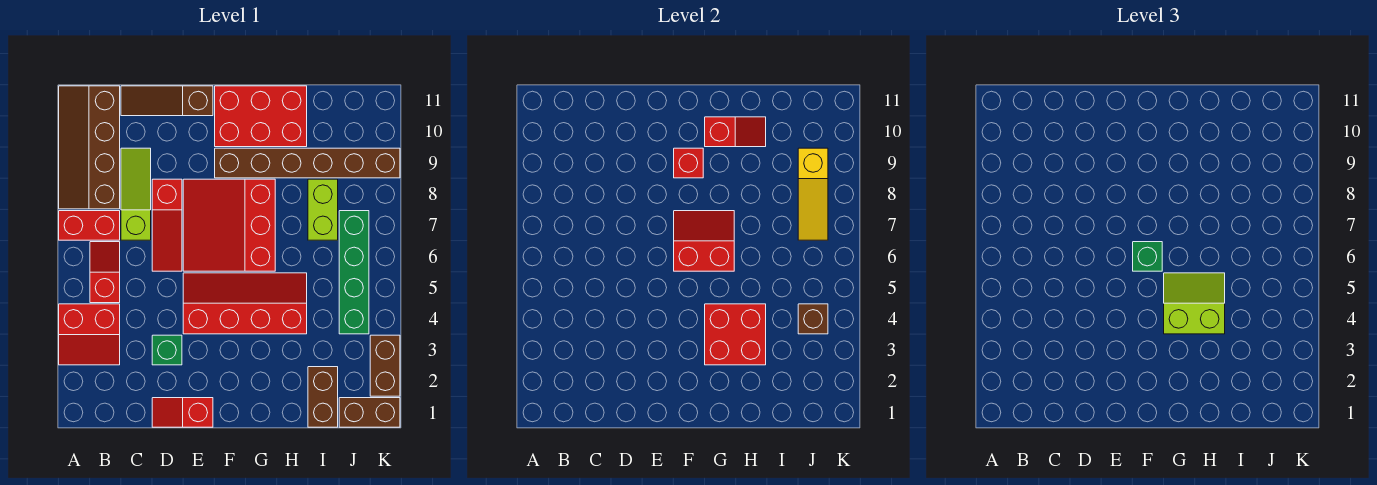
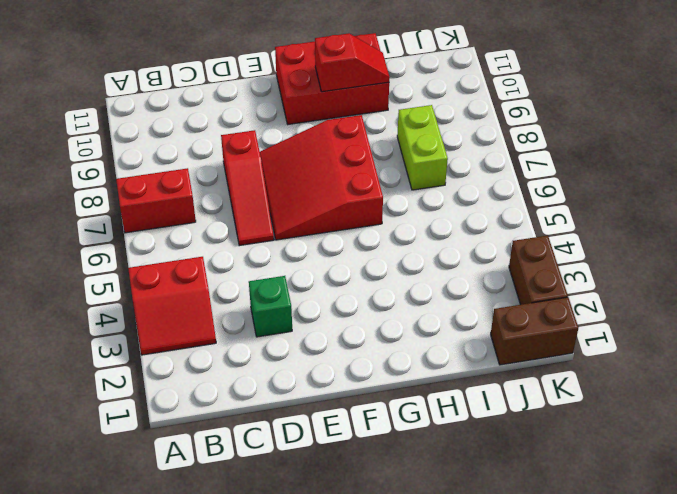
none -> brown 2x4 slope [59,86,120,209]
none -> red 1x2 slope [90,242,120,303]
none -> lime 1x3 slope [121,148,151,240]

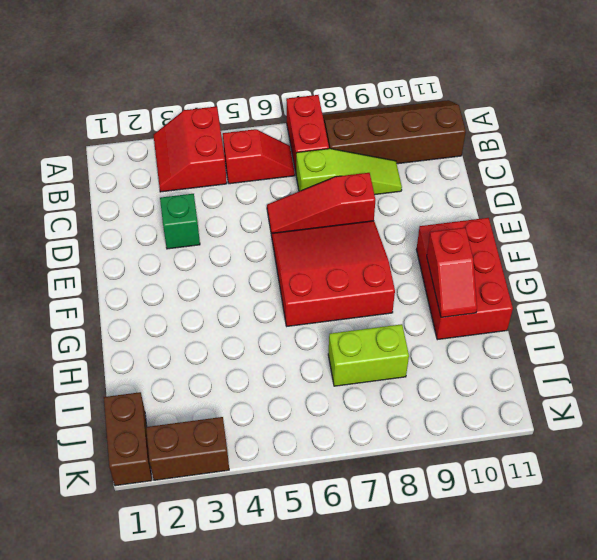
none -> brown 1x3 slope [121,86,213,116]
none -> red 1x2 slope [152,398,213,427]
none -> red 2x4 slope [183,273,307,334]

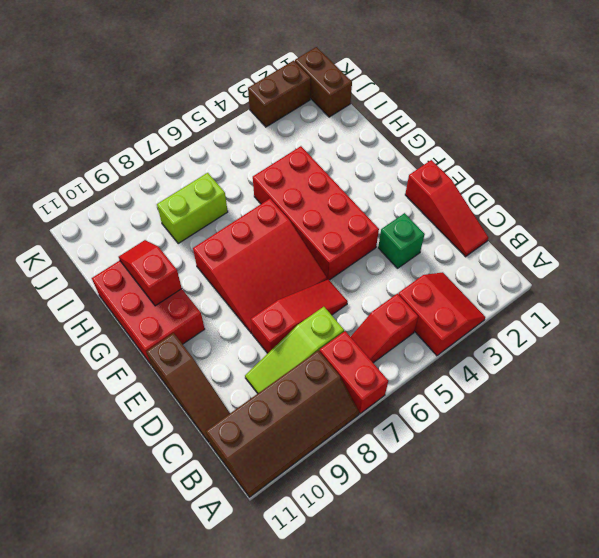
red 1x3 slope [405,160,489,257] -> red 1x2 slope [152,398,213,427]
red 2x4 brick [253,146,379,280] -> red 2x4 slope [183,273,307,334]
none -> brown 1x6 brick [215,148,400,178]
none -> brown 1x2 brick [308,367,338,427]
none -> green 1x4 brick [339,211,369,334]

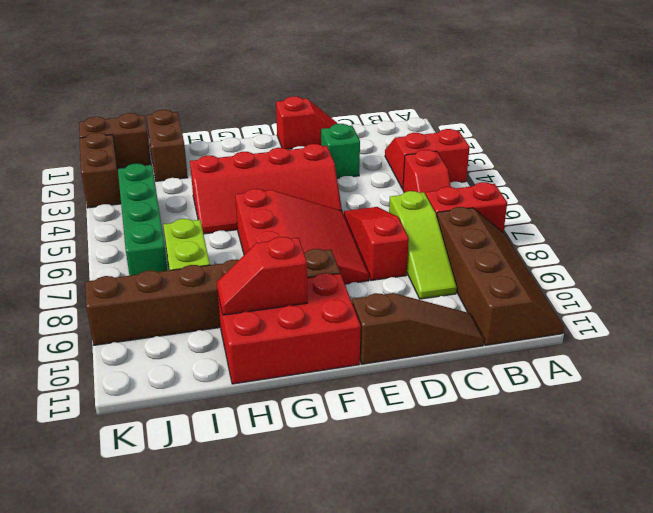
none -> red 2x2 slope [674,211,734,271]
none -> red 1x1 brick [674,148,703,178]
none -> red 2x2 brick [705,304,766,365]

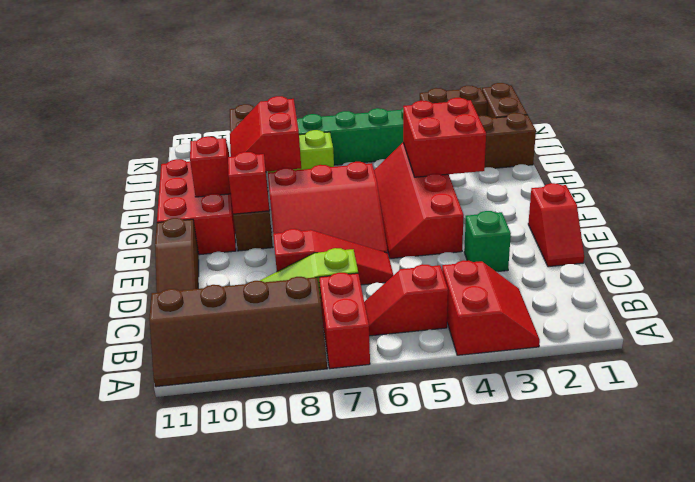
red 2x2 slope [230,96,301,172] -> red 2x2 slope moved to [674,211,734,271]
none -> brown 1x1 brick [798,304,828,334]
none -> yellow 1x3 slope [798,148,828,240]
none -> green 1x1 brick [1133,242,1162,271]

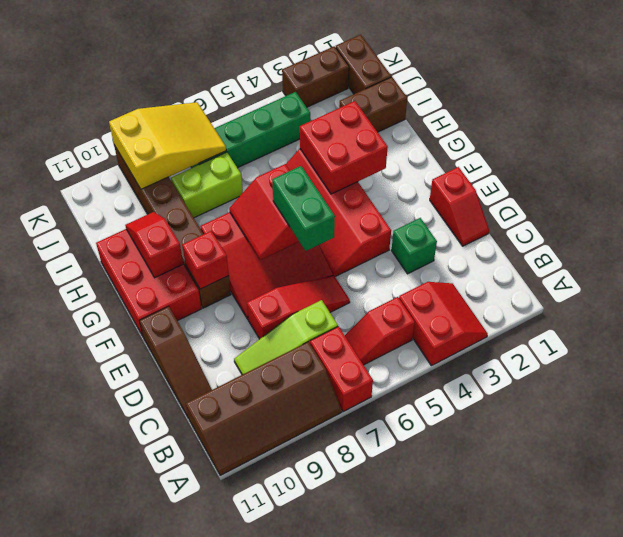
green 1x2 brick [272,166,335,251] -> green 1x1 brick [1133,242,1162,271]
yellow 2x3 slope [109,102,226,189] -> yellow 1x3 slope [798,148,828,240]
none -> brown 1x1 brick [798,304,828,334]
none -> lime 2x2 slope [1164,273,1225,334]

